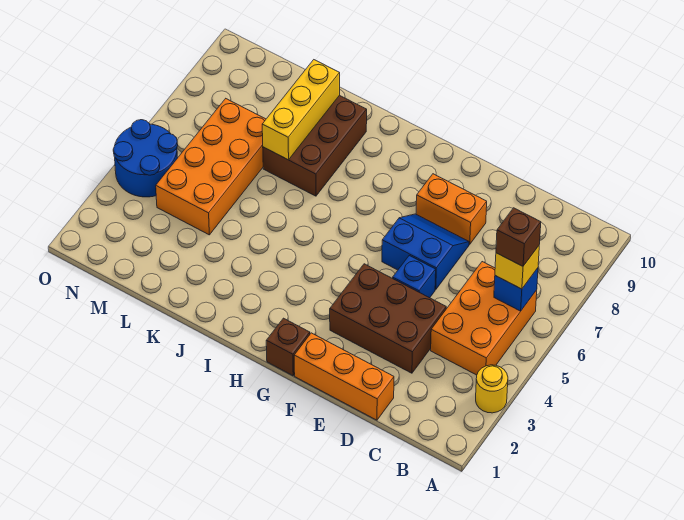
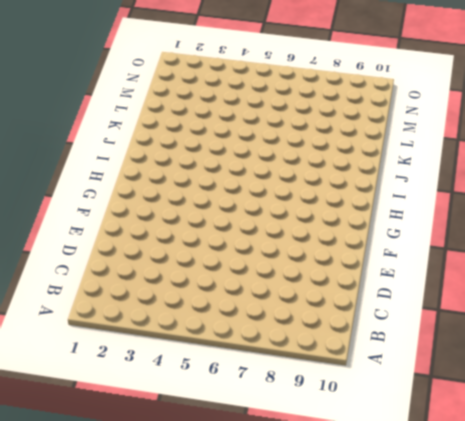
none -> yellow 1x1 round brick [476,365,508,413]
none -> orange 2x3 brick [431,262,537,375]
none -> orange 1x3 brick [294,333,394,420]

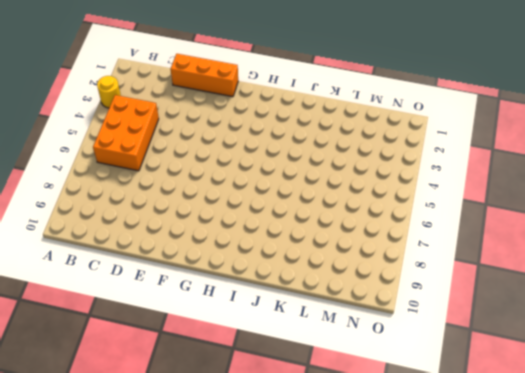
none -> brown 2x3 brick [330,264,446,373]
none -> blue 1x1 brick [393,256,436,298]
none -> blue 2x2 slope [382,214,469,290]

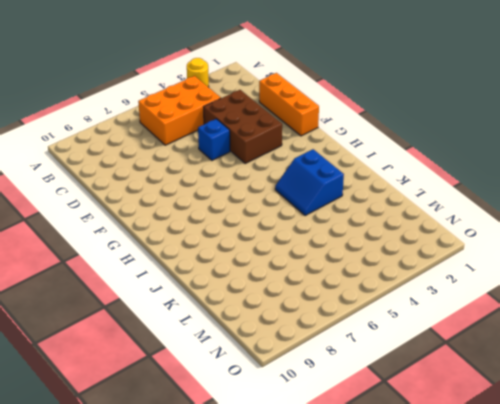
blue 2x2 slope [275,149,344,215] -> blue 2x2 slope moved to [382,214,469,290]
none -> orange 1x2 brick [416,174,487,244]
none -> brown 1x1 brick [266,318,310,376]
none -> brown 2x3 brick [263,95,367,196]

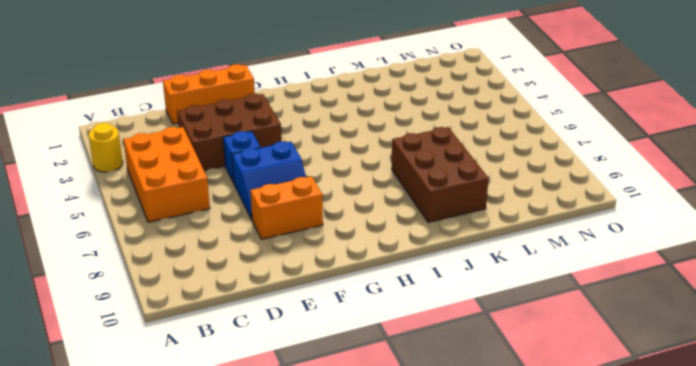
none -> brown 1x1 brick [266,318,310,376]
none -> orange 2x4 brick [156,99,266,235]
none -> blue 2x2 round brick [113,120,178,197]

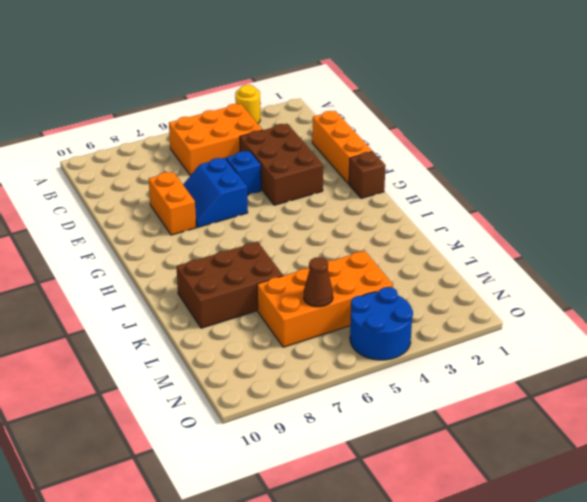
brown 1x1 cone [304,257,333,307] -> none
none -> blue 1x1 brick [494,268,538,311]
none -> yellow 1x3 brick [262,60,340,160]
none -> yellow 1x1 brick [495,246,539,289]

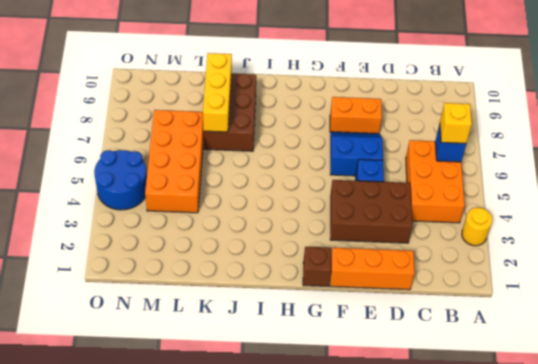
none -> brown 1x1 brick [496,208,541,266]

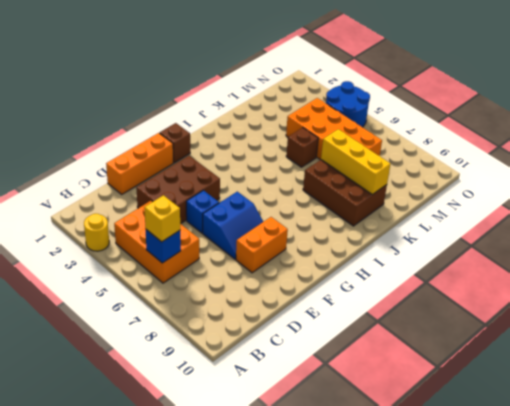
brown 1x1 brick [286,128,318,167] -> brown 1x1 brick moved to [496,208,541,266]

